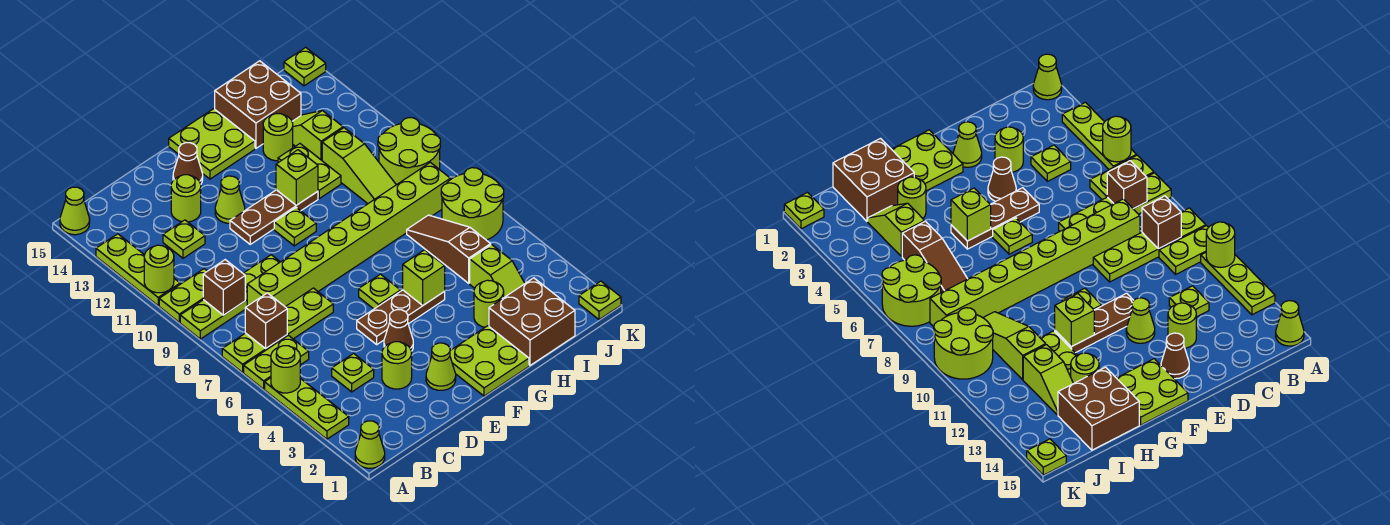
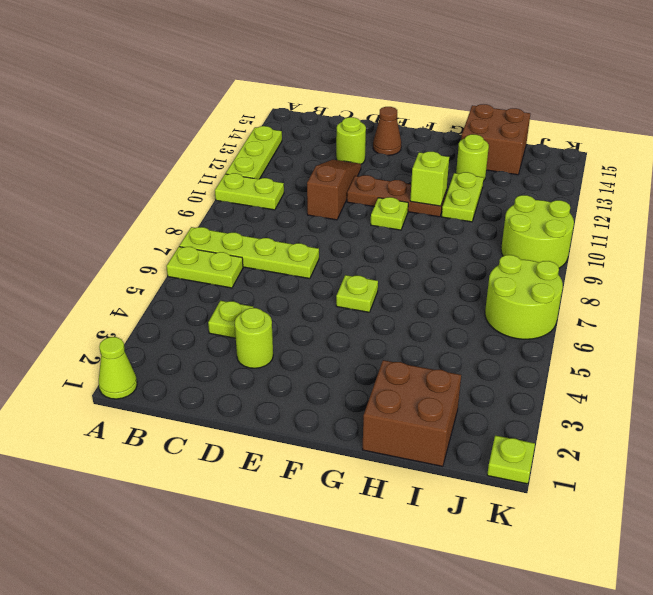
brown 1x3 slope [307,159,361,220] -> brown 1x3 slope moved to [407,215,491,283]
none -> lime 1x3 plate [265,378,349,439]
none -> lime 1x4 plate [180,255,280,339]
none -> lime 1x1 cone [60,187,90,235]
none -> lime 1x8 brick [247,162,450,307]

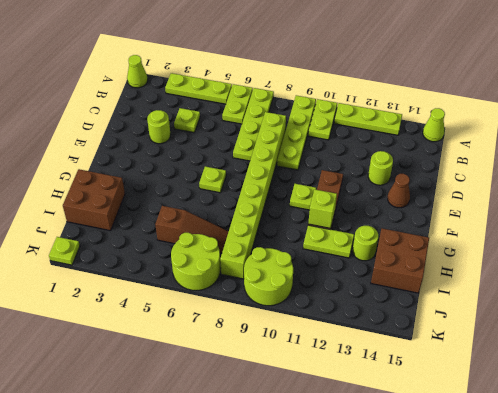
none -> lime 1x1 plate [163,220,205,258]
none -> lime 1x1 cone [426,343,456,390]
none -> brown 1x1 cone [384,310,413,351]
none -> brown 1x3 plate [357,290,445,344]

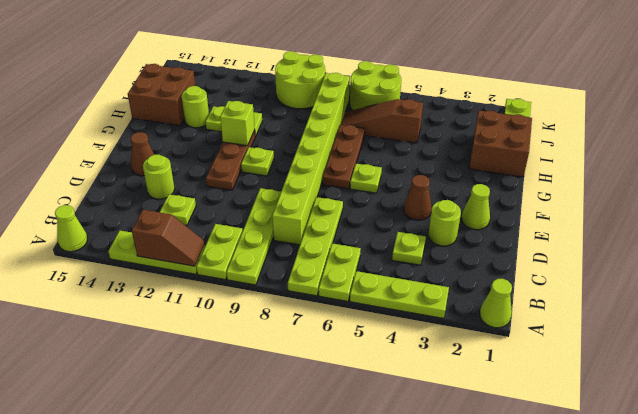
brown 1x2 slope [132,210,204,266] -> lime 1x1 round brick [144,245,174,293]
brown 1x3 plate [323,125,365,189] -> brown 1x3 plate moved to [357,290,445,344]
none -> lime 1x1 cone [215,176,245,223]
none -> lime 2x2 plate [450,326,529,396]
none -> lime 2x2 plate [169,109,255,179]
none -> lime 1x1 round brick [474,280,504,327]

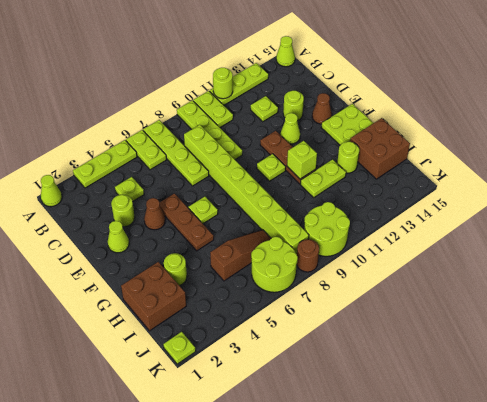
brown 1x1 round brick [296,239,319,272] -> none
none -> lime 2x2 plate [450,326,529,396]
none -> lime 1x2 slope [470,245,525,297]
none -> lime 1x3 slope [322,128,396,204]
none -> lime 1x2 slope [292,111,343,160]

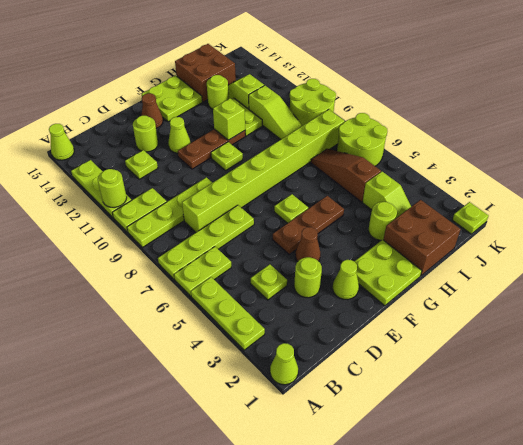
none -> lime 1x1 plate [284,47,326,86]
none -> lime 1x1 round brick [271,346,300,393]
none -> brown 1x1 brick [245,293,287,349]
none -> brown 1x1 brick [203,260,245,315]

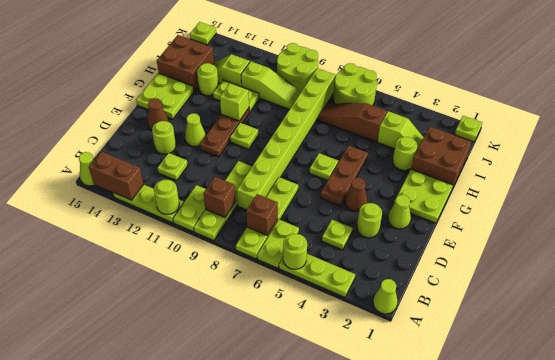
brown 1x2 brick [89,152,144,200] -> none
none -> lime 1x1 brick [403,250,445,305]

